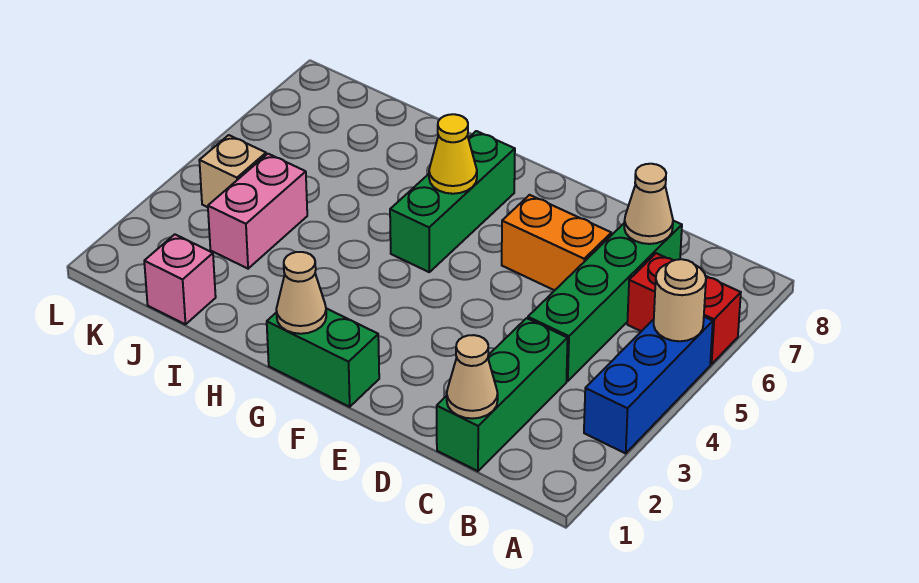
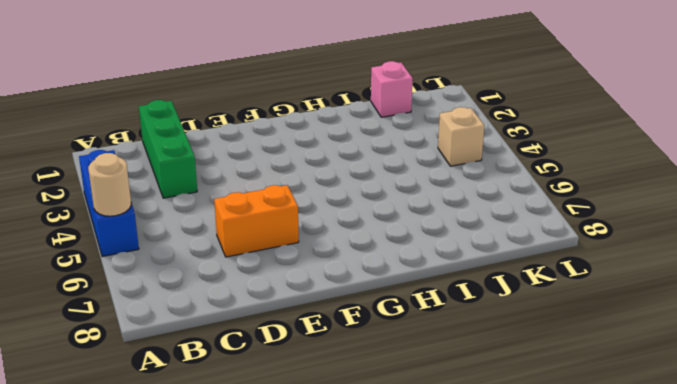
none -> red 1x2 brick [627,253,741,364]
none -> green 1x4 brick [528,221,682,381]
none -> green 1x2 brick [267,308,379,407]

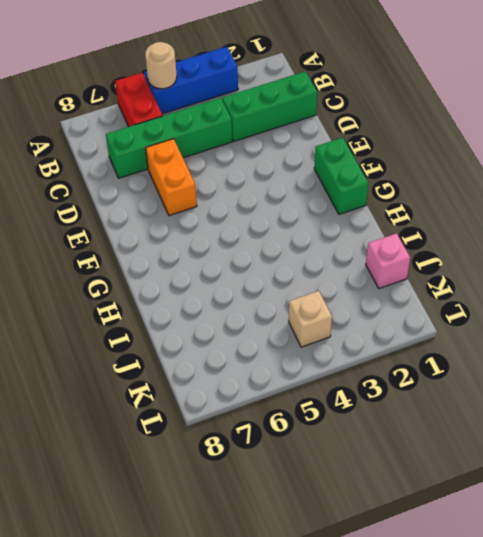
none -> green 1x3 brick [390,131,515,272]
none -> pink 1x2 brick [208,154,307,269]
none -> tan 1x1 cone [447,335,498,419]

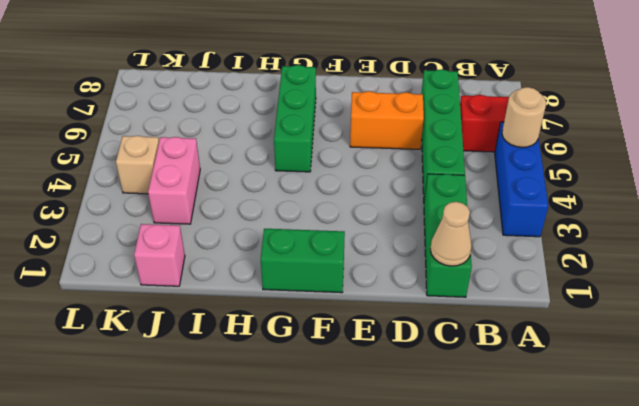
none -> tan 1x1 cone [624,164,673,244]
none -> tan 1x1 cone [276,252,326,334]
none -> yellow 1x1 cone [429,114,477,194]

